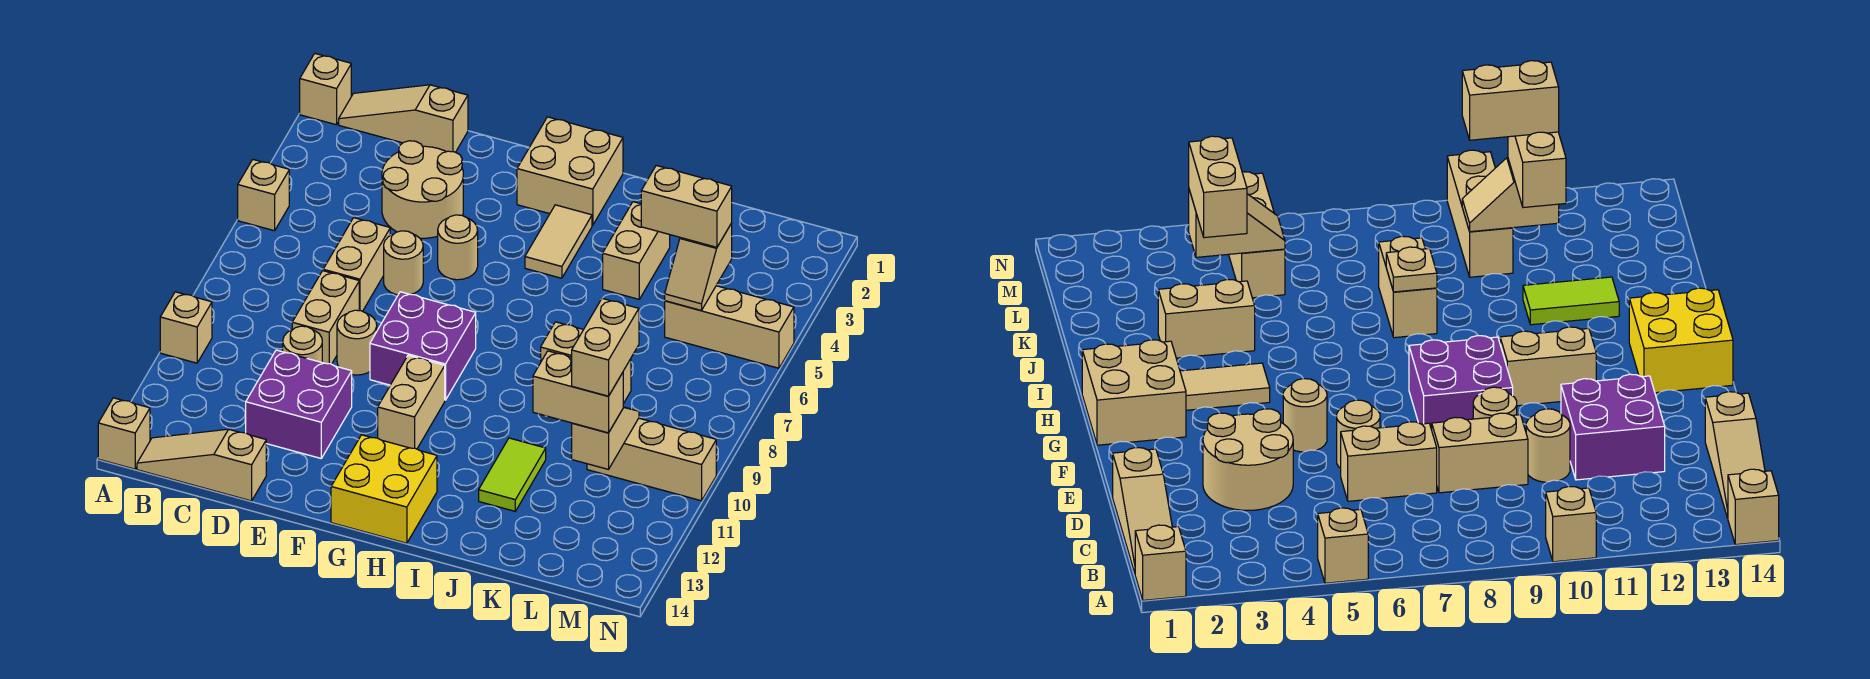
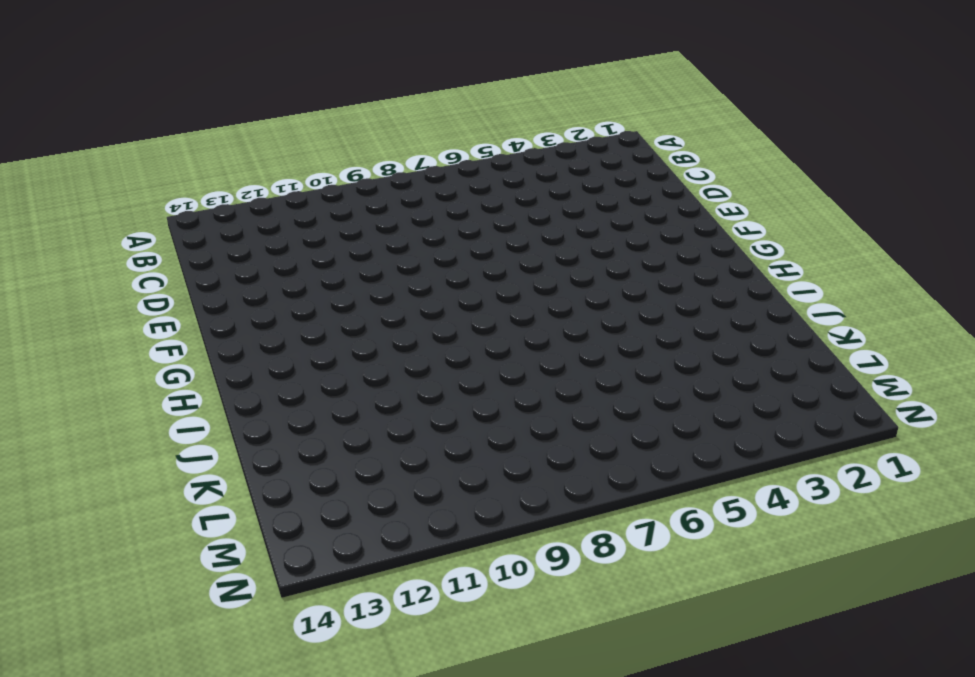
none -> tan 1x1 brick [300,54,351,125]
none -> tan 1x1 brick [238,160,289,231]
none -> tan 1x1 brick [160,292,212,363]
none -> tan 1x1 brick [98,398,150,469]

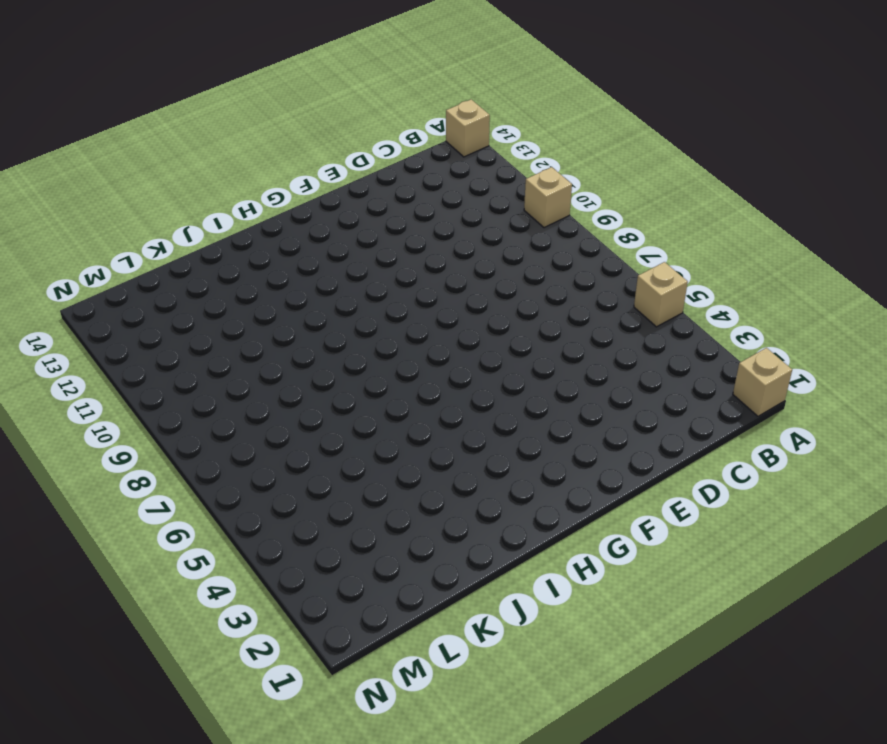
none -> tan 1x3 slope [339,85,468,152]
none -> tan 1x3 slope [137,429,266,501]
none -> tan 2x2 round brick [382,141,463,238]
none -> tan 1x2 brick [323,218,390,311]

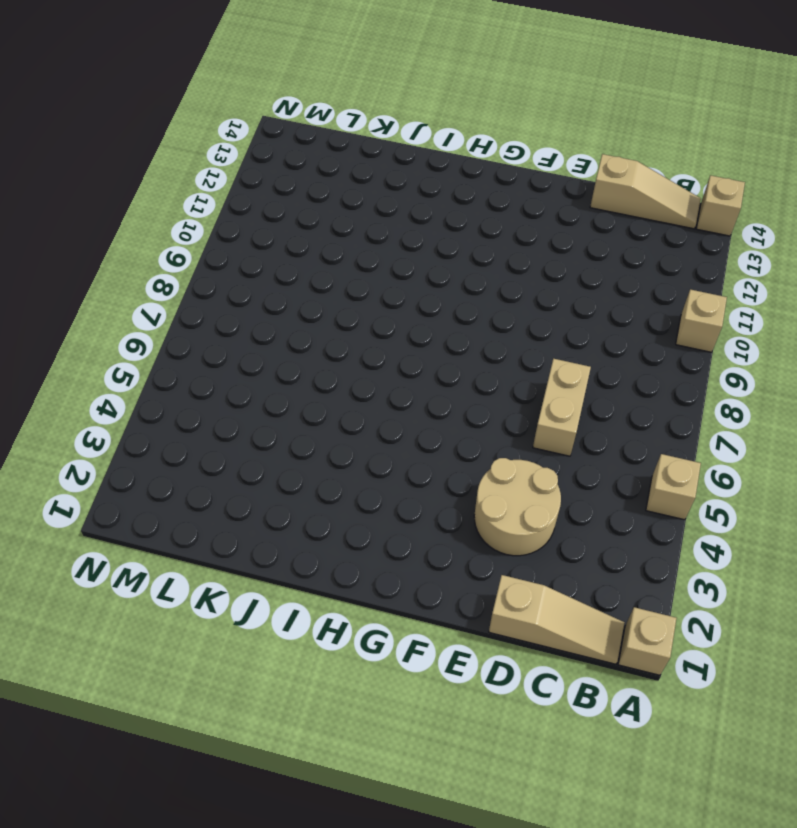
none -> tan 1x2 brick [292,271,359,364]
none -> tan 1x1 round brick [283,326,322,362]
none -> purple 2x2 brick [246,350,352,458]
none -> tan 1x1 round brick [384,231,423,295]

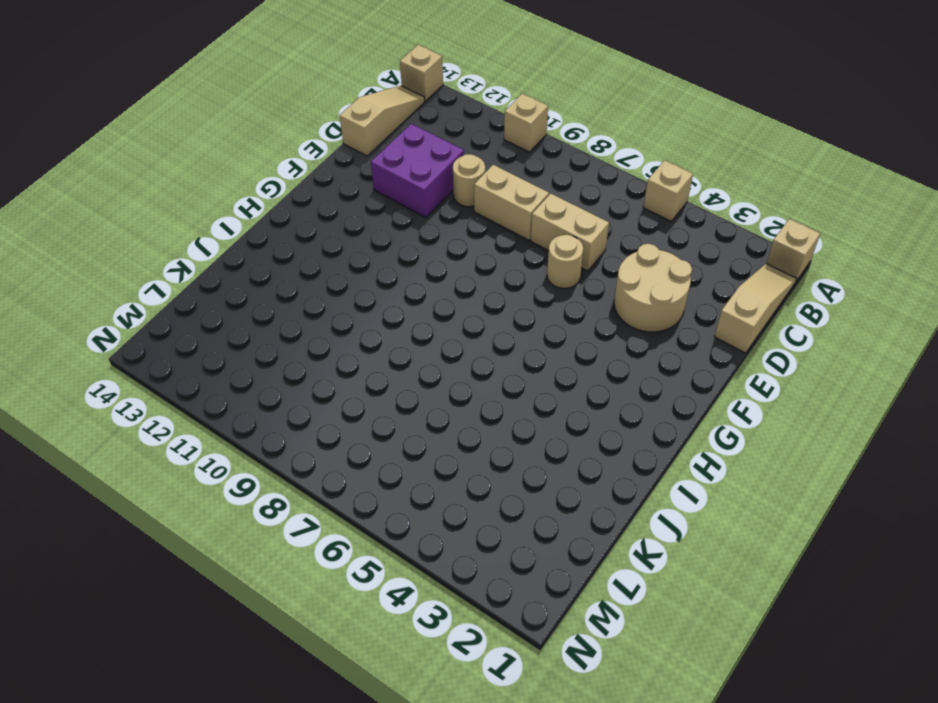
none -> tan 1x1 round brick [337,310,377,375]
none -> tan 1x1 round brick [438,215,478,280]
none -> purple 2x2 brick [370,292,476,400]
none -> tan 2x2 brick [517,117,623,225]

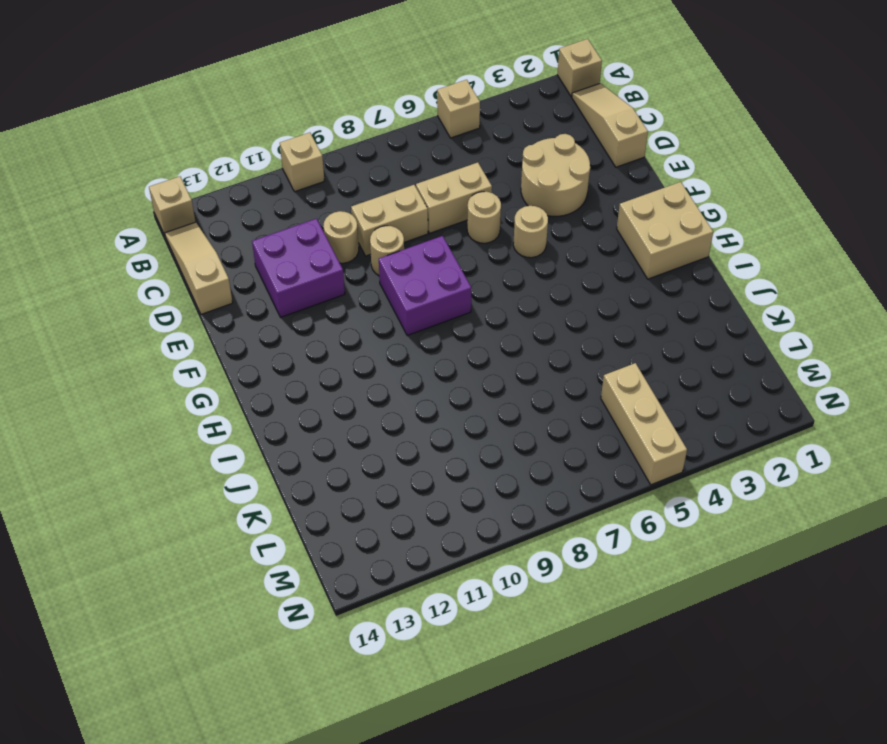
none -> tan 1x2 brick [378,355,445,449]
none -> yellow 2x2 brick [331,435,437,543]
none -> tan 1x2 tile [525,205,592,278]
none -> tan 1x2 brick [603,202,670,299]

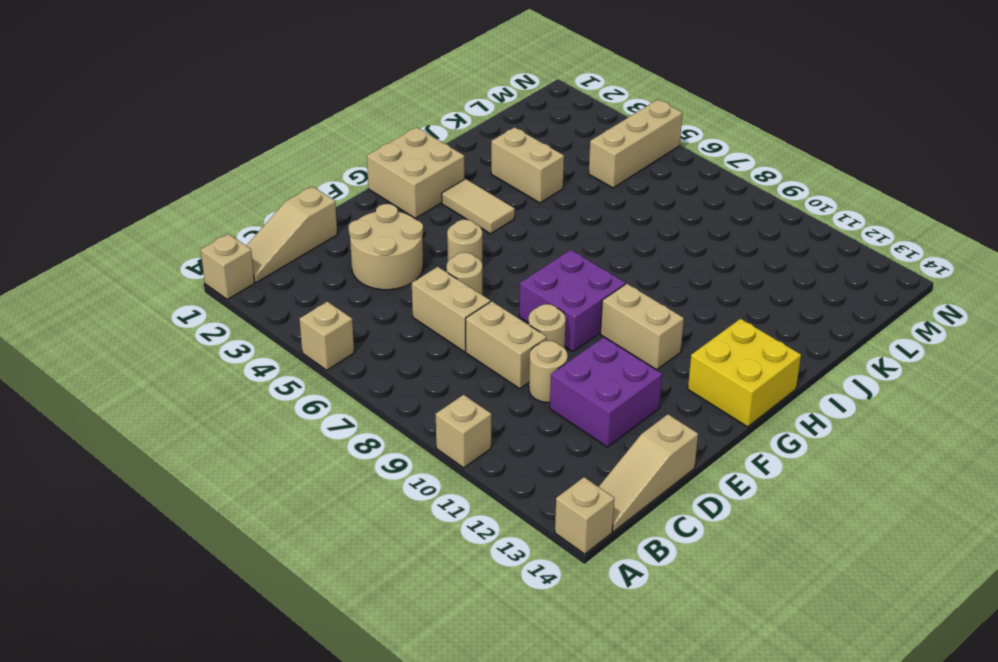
none -> tan 1x2 brick [1379,236,1437,338]
none -> lime 1x2 tile [479,438,546,511]
none -> tan 1x3 brick [587,418,716,501]
none -> tan 1x1 plate [541,322,583,359]

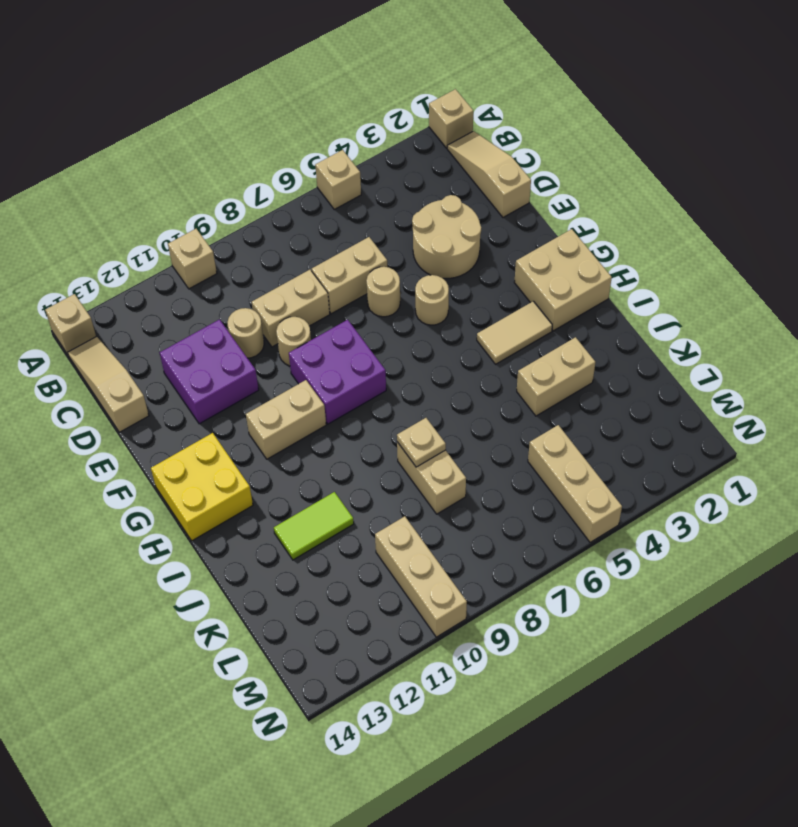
none -> tan 1x2 slope [665,223,732,310]
none -> tan 1x2 slope [572,407,639,469]
none -> tan 1x2 brick [641,165,732,247]
none -> tan 1x2 brick [533,351,623,433]

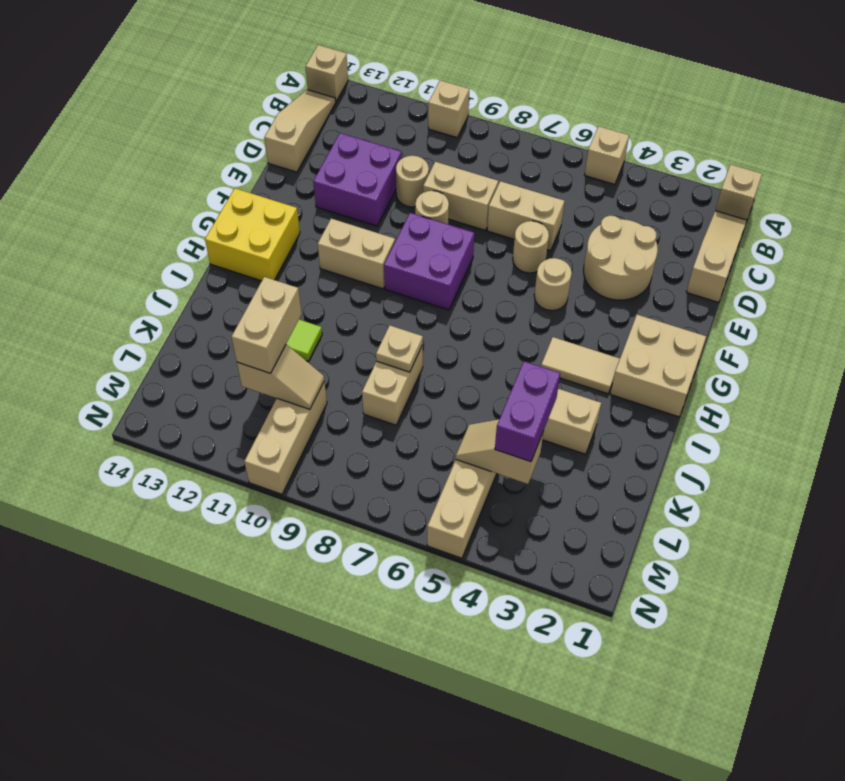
purple 1x2 brick [495,361,560,462] -> tan 1x2 brick [641,165,732,247]
none -> tan 1x2 brick [572,298,639,396]

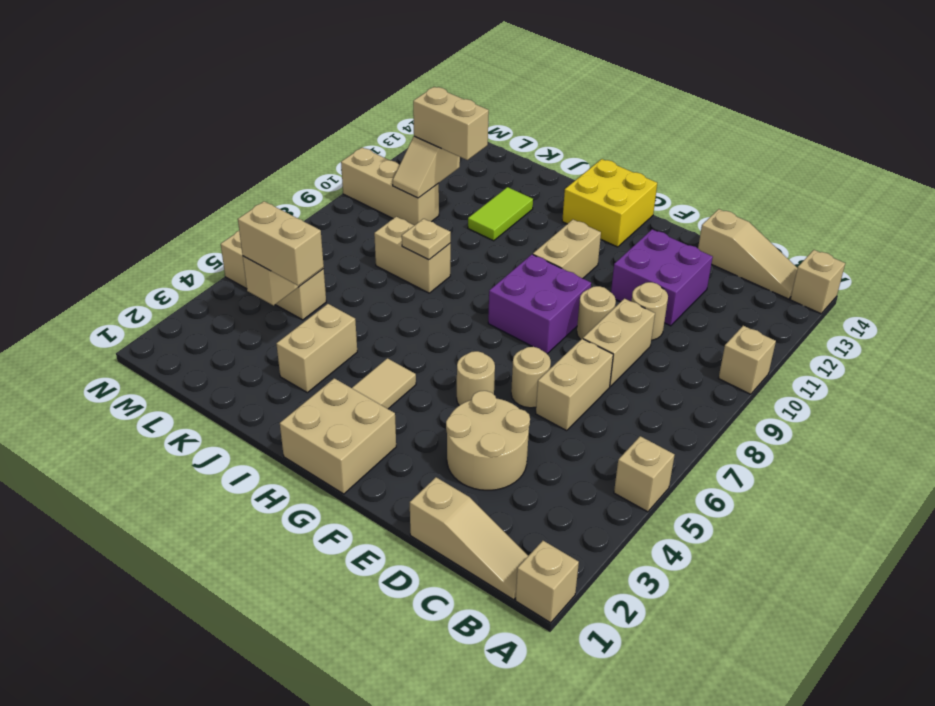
none -> tan 1x2 brick [572,298,639,396]

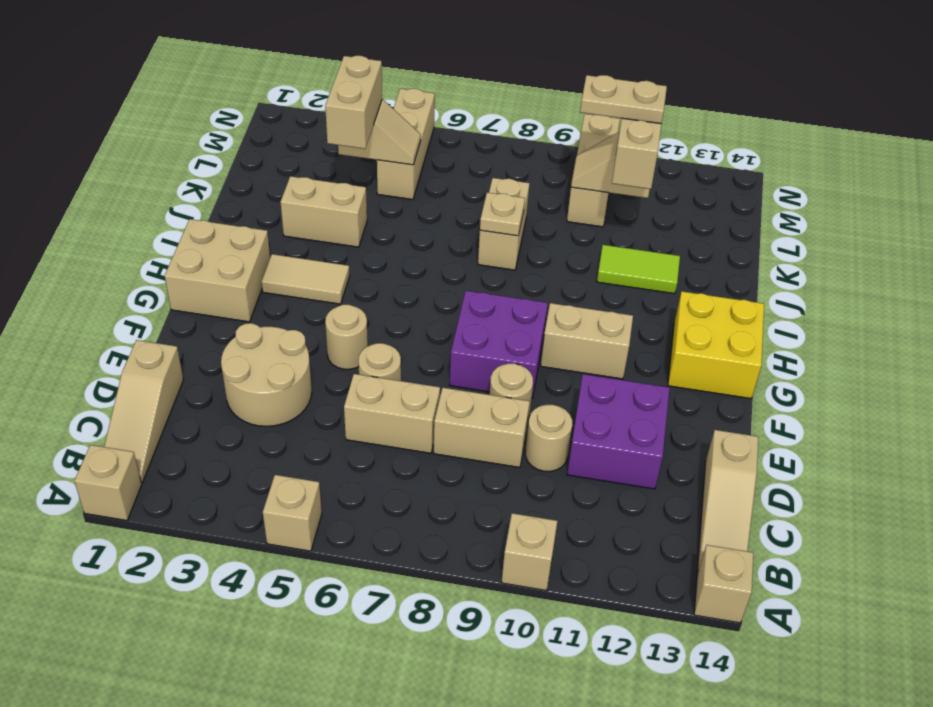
tan 1x2 plate [580,75,667,124] -> tan 1x2 brick [572,298,639,396]

